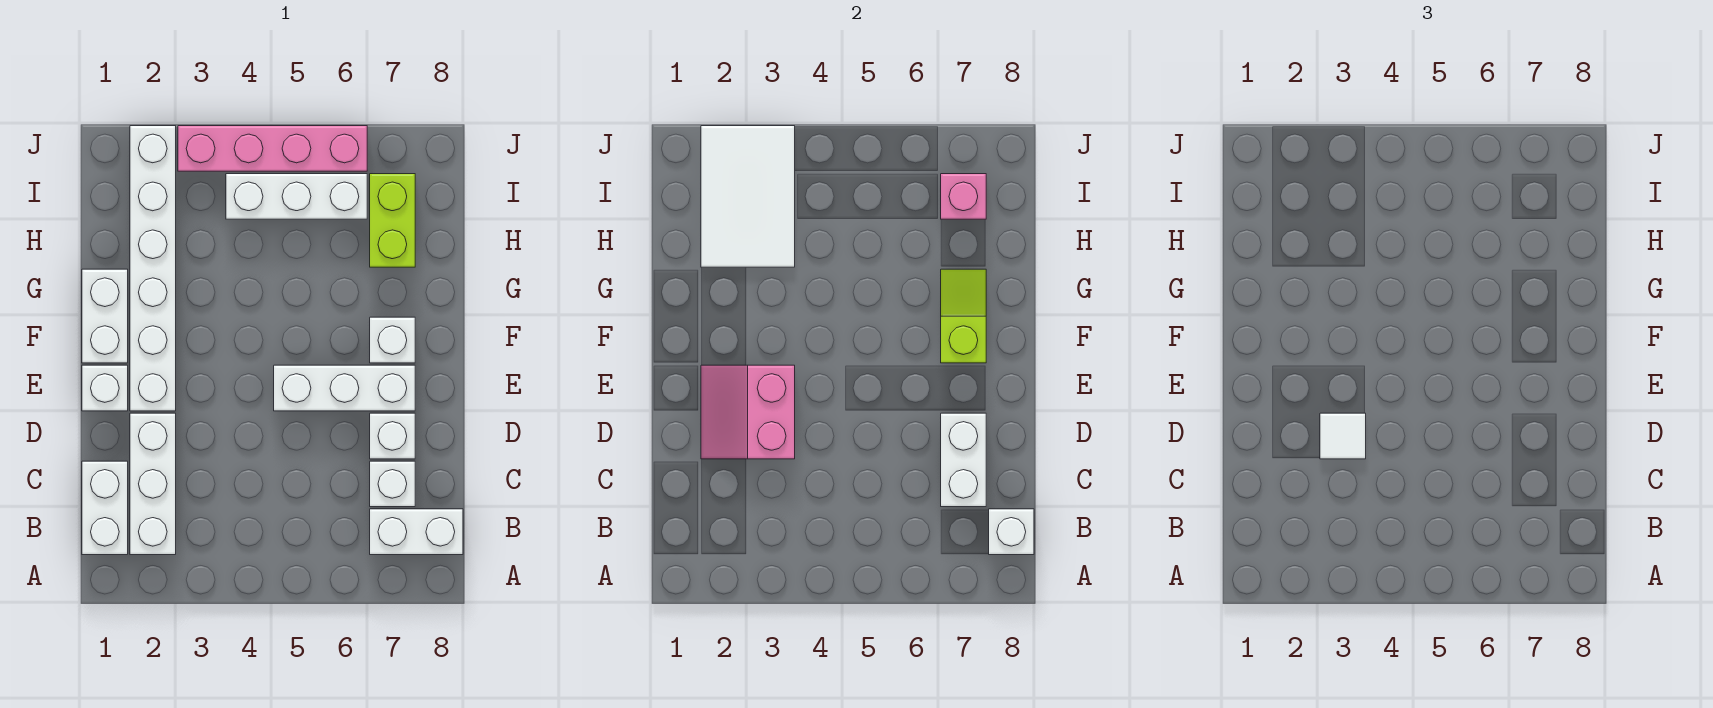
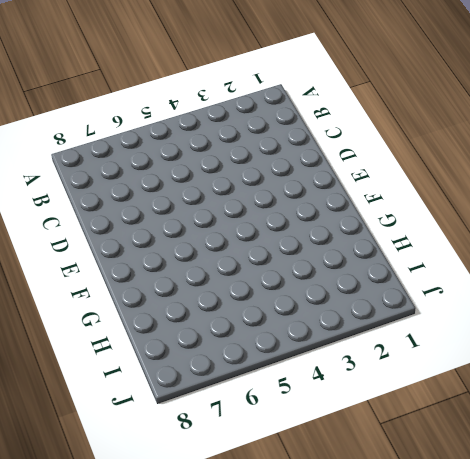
none -> white 1x2 brick [82,461,128,555]
none -> white 1x3 brick [130,413,176,555]
none -> white 1x2 brick [370,509,463,555]

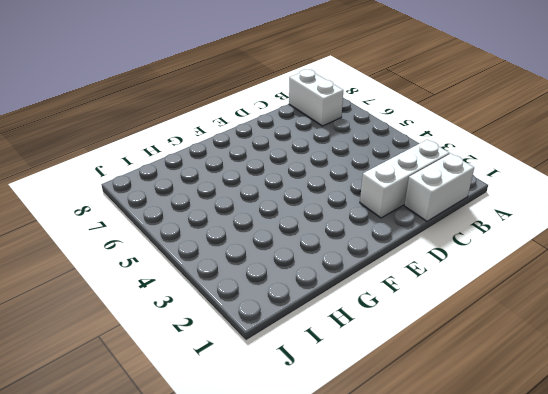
none -> white 1x1 brick [370,461,415,507]
none -> white 1x1 brick [370,413,415,459]
none -> white 1x1 brick [82,365,128,411]

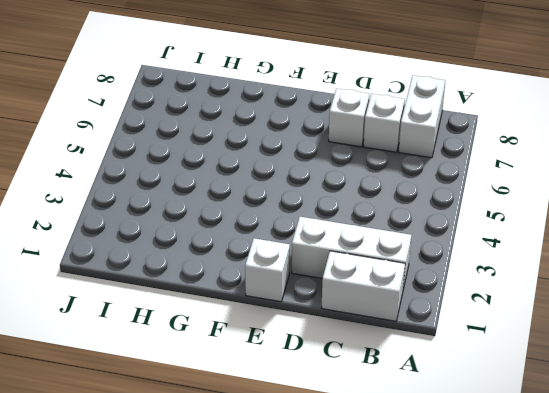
none -> white 1x6 brick [130,126,176,411]
none -> white 1x3 brick [274,365,415,411]
none -> white 1x2 brick [82,269,128,363]

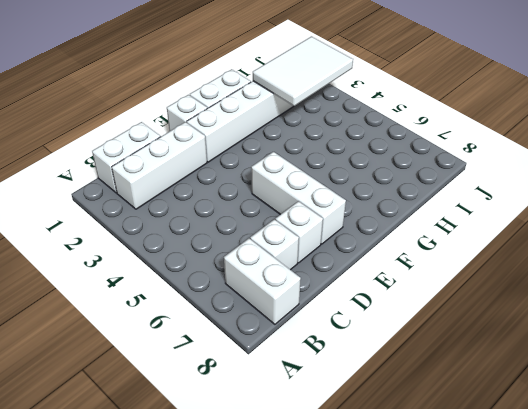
none -> white 1x1 brick [370,317,415,363]
none -> lime 1x2 brick [370,174,415,267]
none -> white 1x3 brick [226,174,367,219]

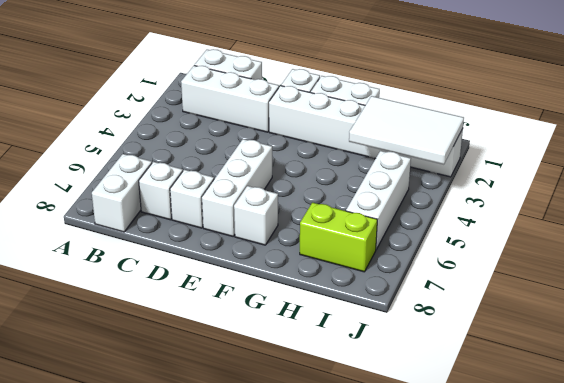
none -> pink 1x4 brick [178,126,367,171]
none -> white 1x1 brick [989,509,1034,555]
none -> white 1x2 brick [941,413,986,507]

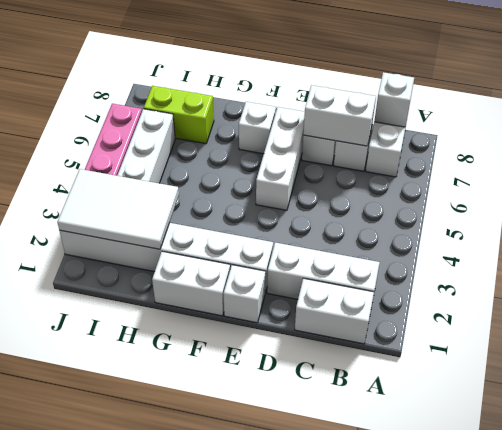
none -> pink 2x2 slope [701,365,795,459]
none -> lime 1x2 slope [941,269,986,363]
none -> pink 1x1 brick [941,174,986,219]

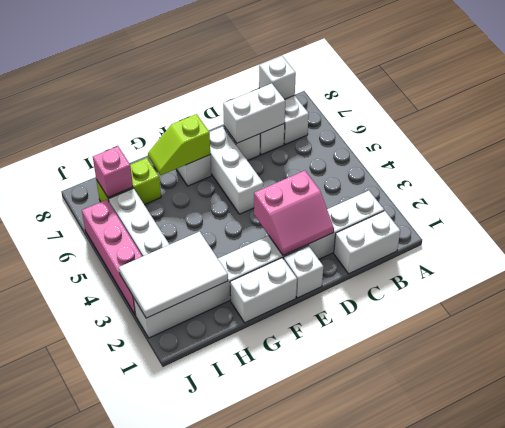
none -> white 1x1 tile [1320,413,1366,459]

